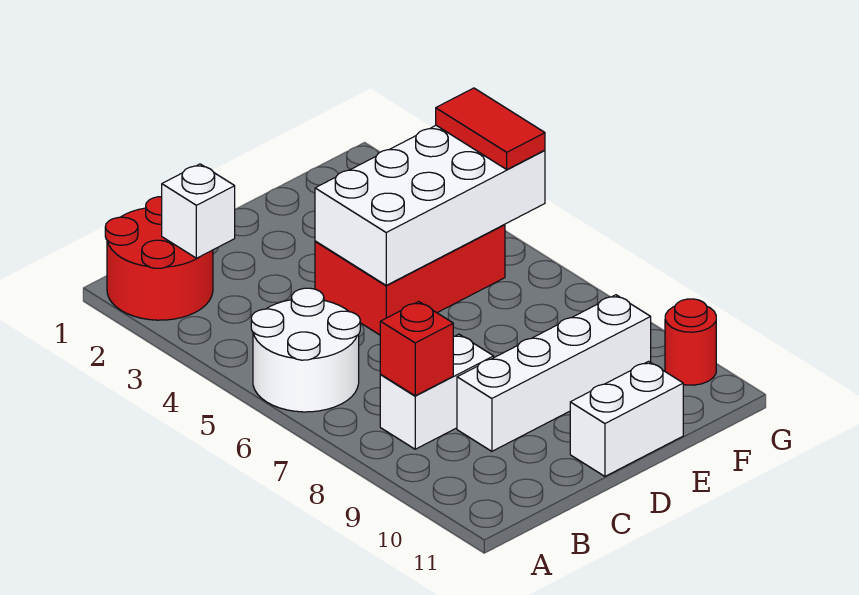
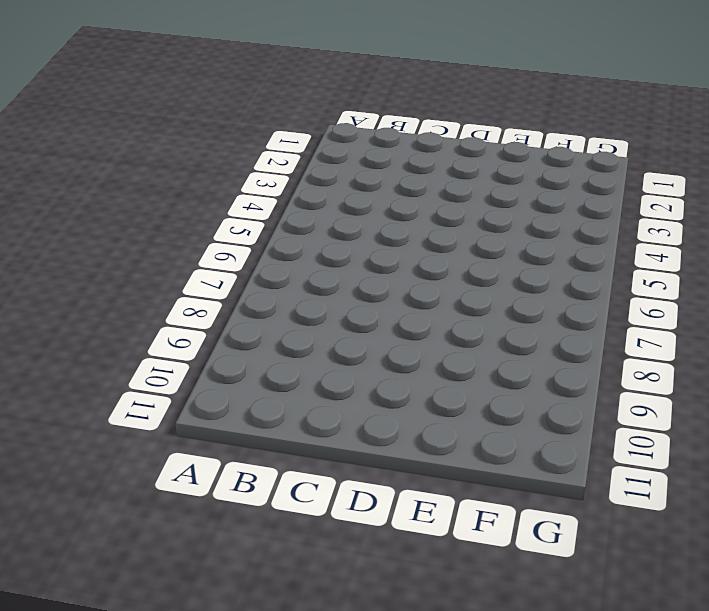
none -> red 2x2 round brick [105,197,213,320]
none -> white 2x2 round brick [251,288,360,412]

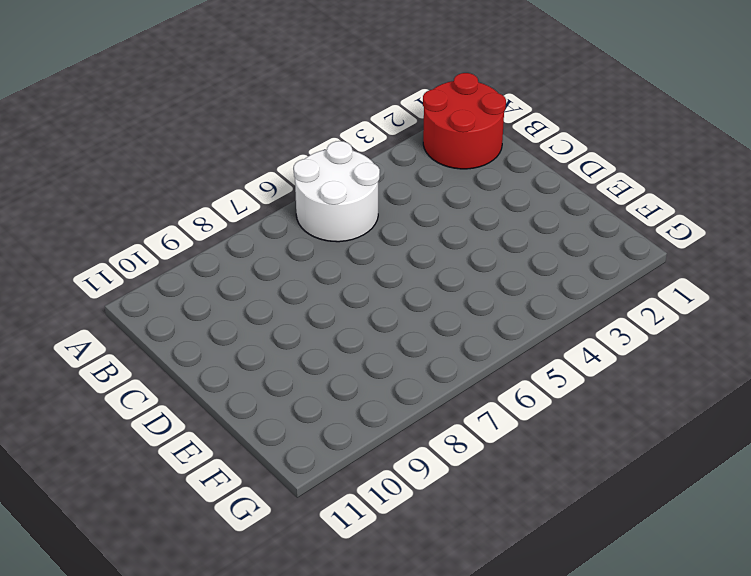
none -> white 1x2 brick [380,334,494,449]
none -> white 1x4 brick [457,295,651,451]

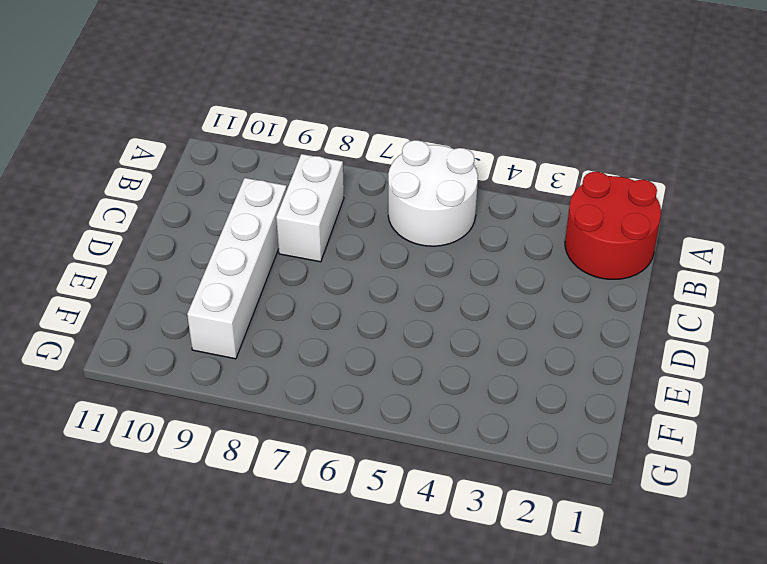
none -> red 2x3 brick [315,225,505,335]
none -> white 1x2 brick [570,361,683,476]

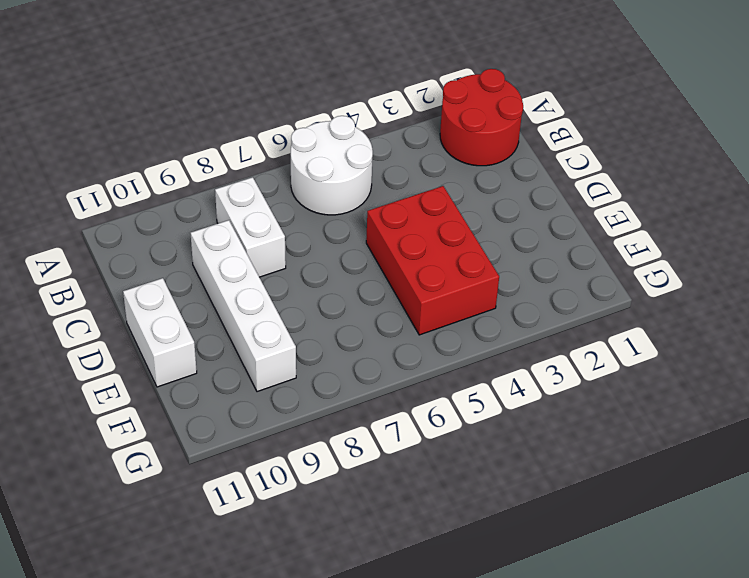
none -> red 1x1 round brick [665,299,716,385]
none -> white 1x1 brick [162,164,235,258]

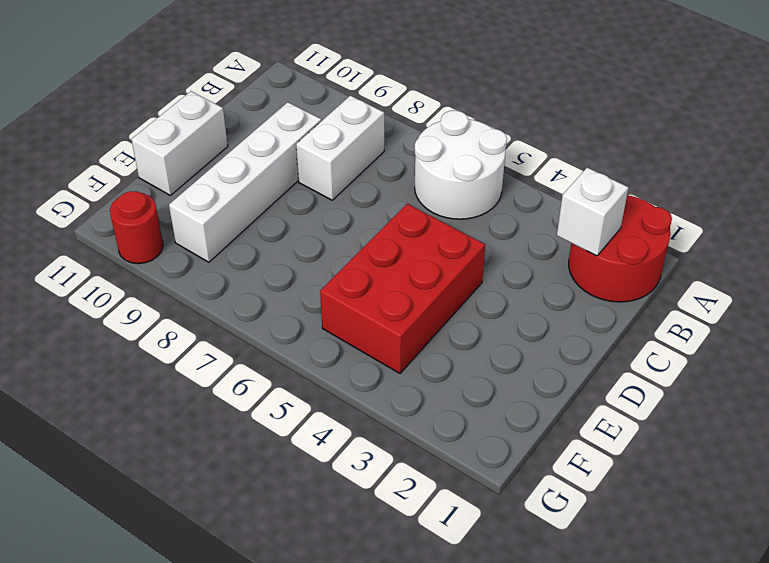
none -> red 1x1 brick [380,302,453,396]
none -> white 2x4 brick [315,126,545,285]

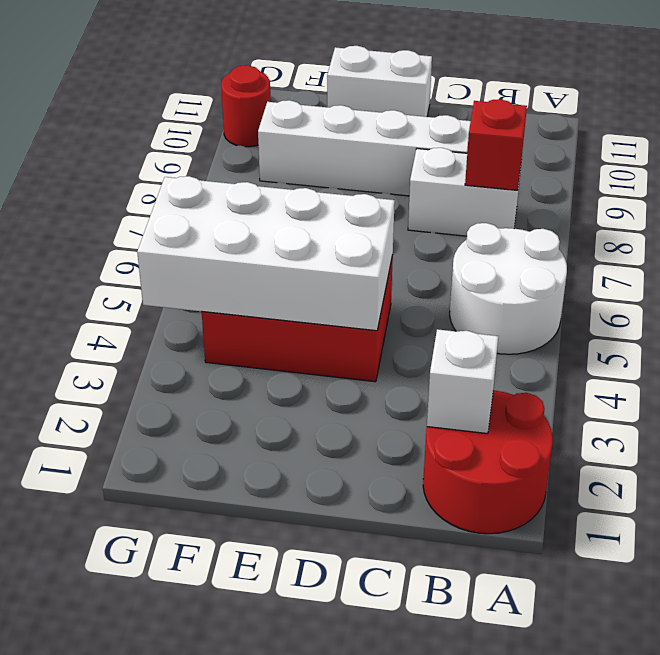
none -> red 1x2 tile [436,88,545,169]

